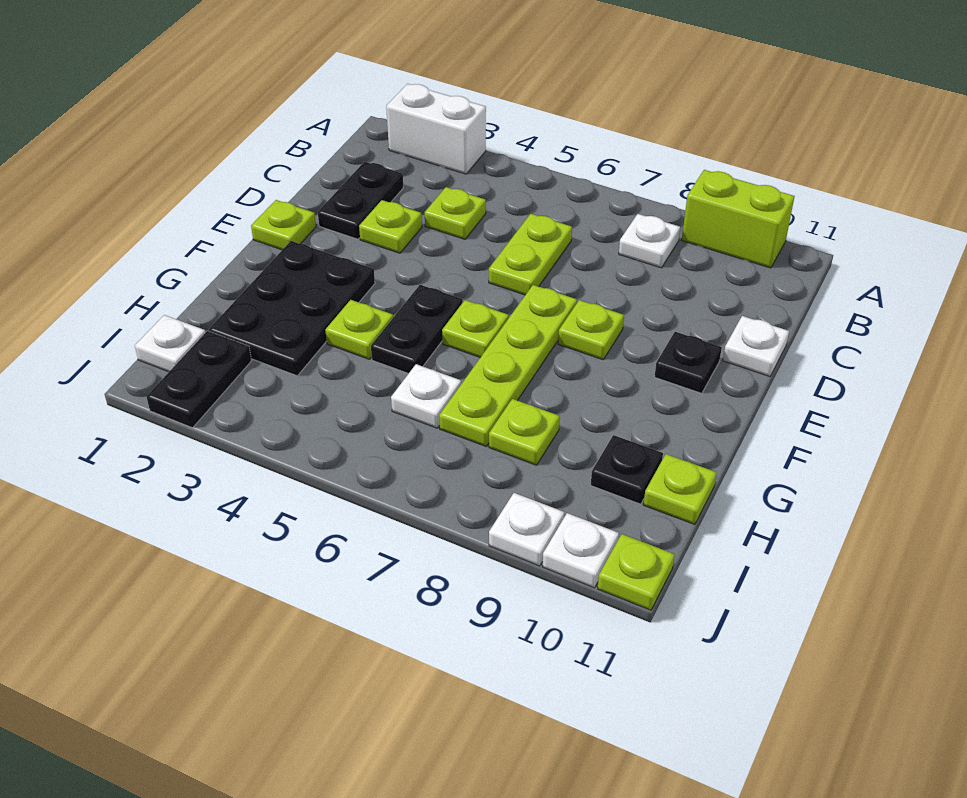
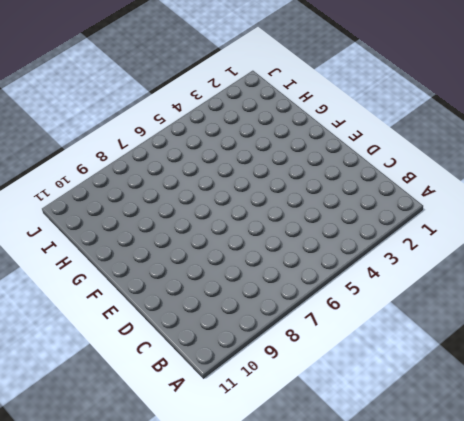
none -> white 1x2 brick [386,84,486,174]
none -> lime 1x2 brick [682,170,795,268]
none -> white 1x1 plate [619,214,680,268]

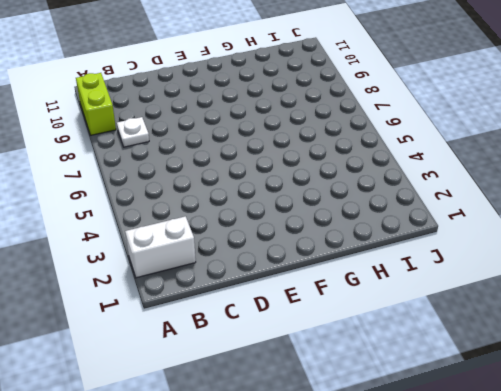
white 1x2 brick [125,216,196,278] -> white 1x2 brick turned to [386,84,486,174]
none -> black 1x2 plate [318,162,403,239]
none -> lime 1x1 plate [425,187,486,239]
none -> lime 1x2 plate [489,214,572,295]

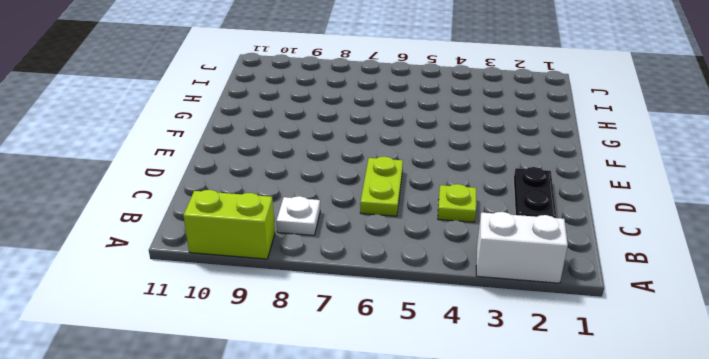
none -> lime 1x1 plate [359,200,422,253]
none -> white 1x1 plate [723,316,789,376]
none -> lime 1x1 plate [251,200,316,250]

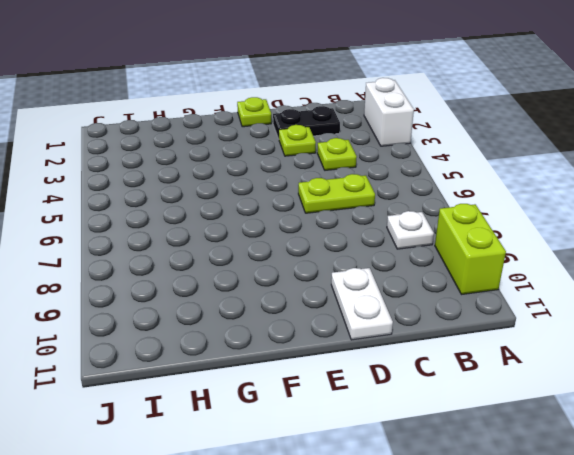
white 1x2 plate [331,268,393,340] -> white 1x1 plate [723,316,789,376]
none -> lime 1x4 plate [439,285,577,446]
none -> lime 1x1 plate [558,300,624,360]
none -> black 1x1 plate [655,332,722,393]

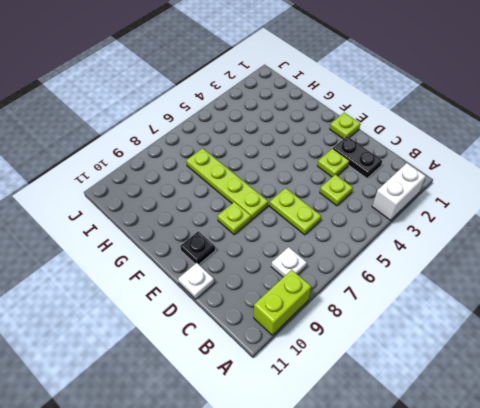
none -> black 2x3 plate [209,241,375,376]
none -> black 1x2 plate [371,285,463,374]
none -> lime 1x1 plate [442,300,509,357]

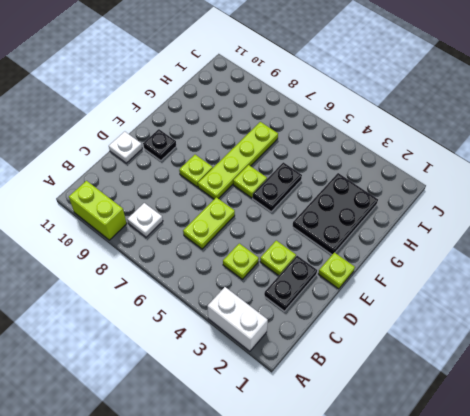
none -> lime 1x1 plate [325,300,393,359]
none -> white 1x1 plate [391,364,461,428]
none -> lime 1x1 plate [489,399,560,465]

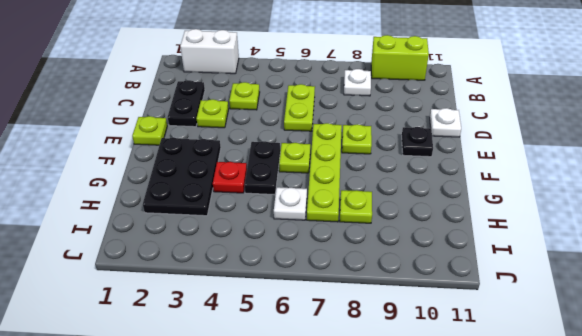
red 1x1 plate [213,162,247,193] -> lime 1x1 plate [325,300,393,359]
none -> black 1x1 plate [591,435,663,504]
none -> lime 1x1 plate [643,454,717,524]
none -> white 1x1 plate [135,315,206,372]

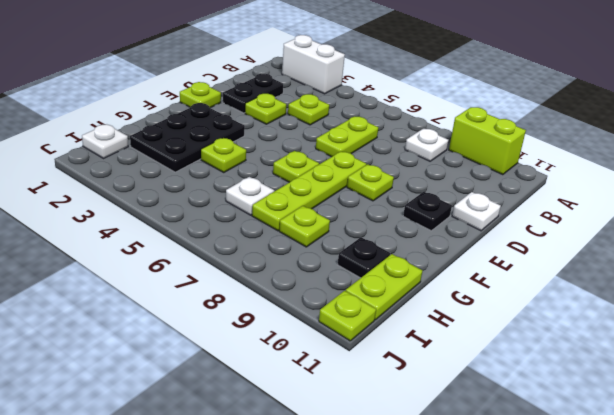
lime 1x2 plate [346,254,422,320] -> lime 1x1 plate [643,454,717,524]
none -> black 1x2 plate [371,285,463,374]
none -> black 1x2 plate [147,331,251,428]
none -> white 1x1 plate [489,493,564,566]

